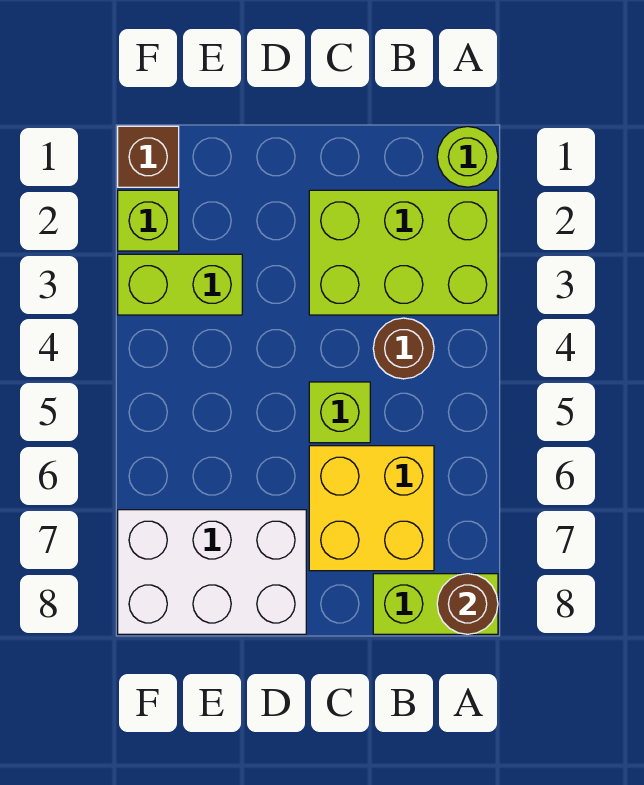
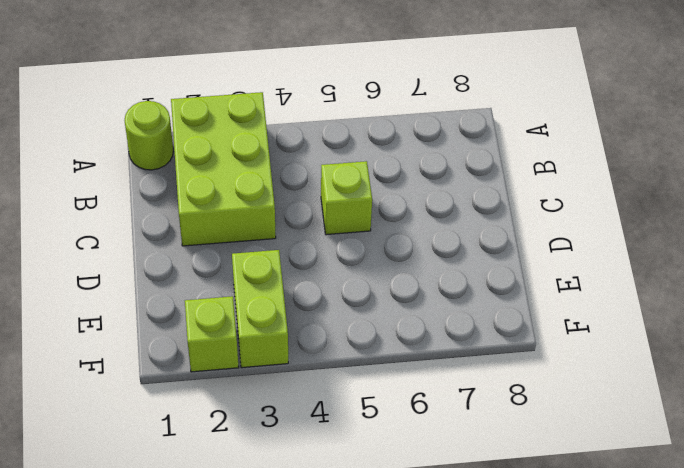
none -> lime 1x2 brick [373,574,498,634]
none -> brown 1x1 round brick [373,318,434,379]

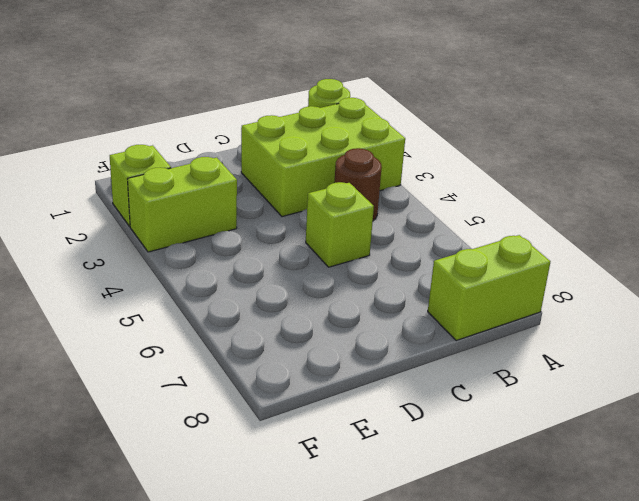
none -> yellow 2x2 brick [309,446,434,571]
none -> white 2x3 brick [118,510,306,634]

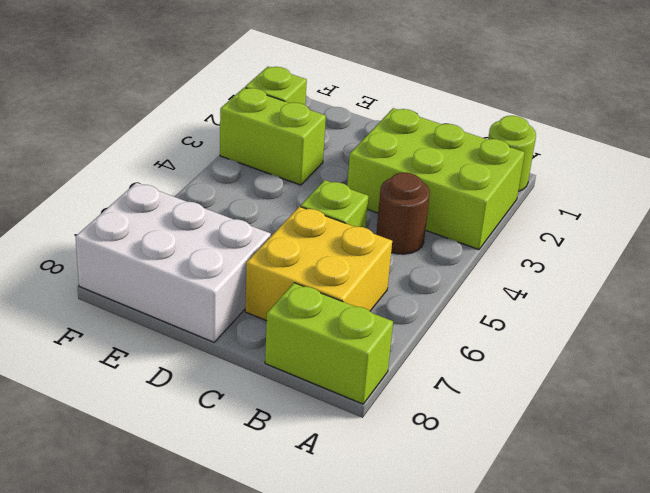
none -> brown 1x1 brick [118,126,179,187]
none -> brown 1x1 round brick [437,574,498,634]

